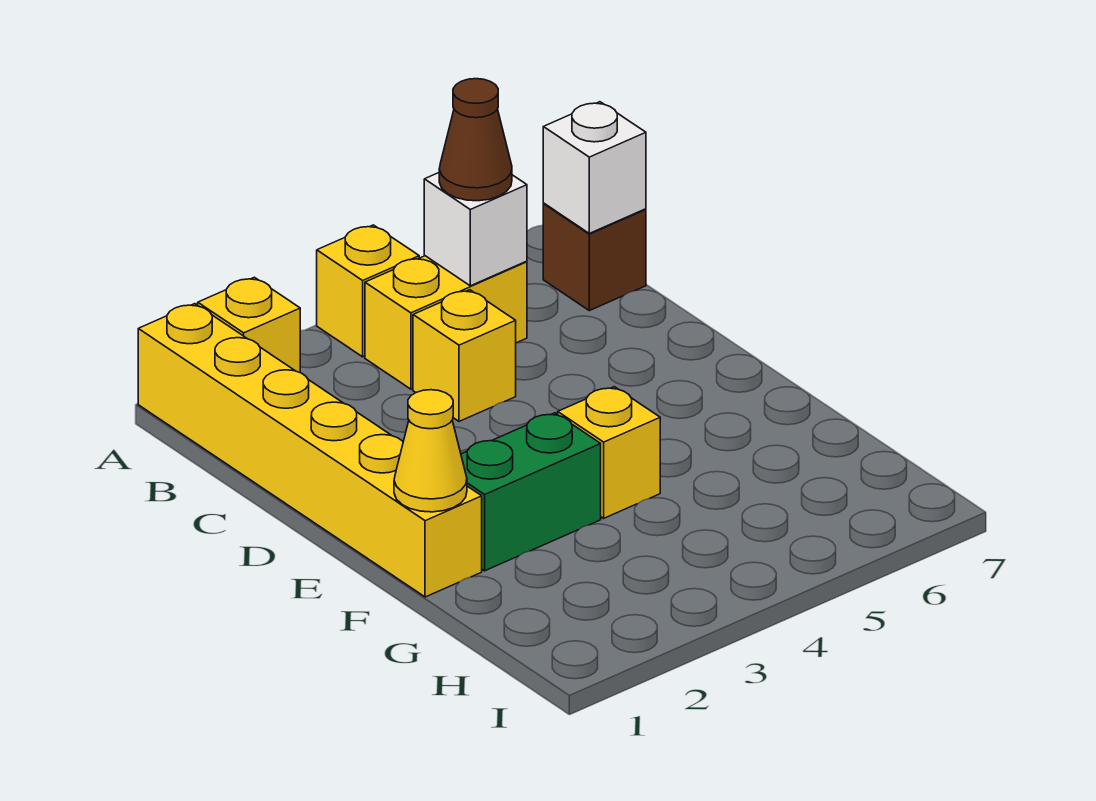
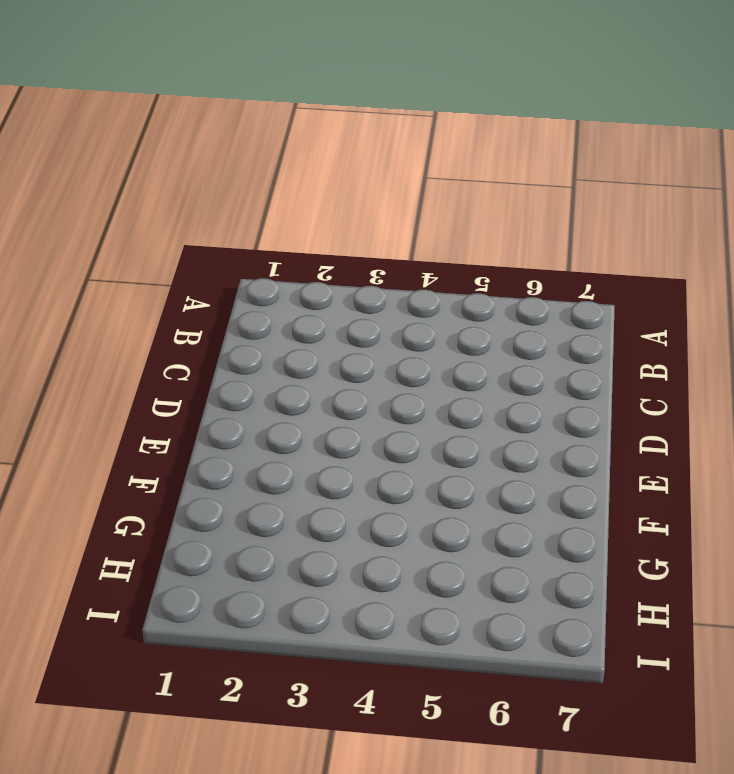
none -> yellow 1x6 brick [138,304,482,597]
none -> yellow 1x1 brick [198,277,300,372]
none -> yellow 1x1 brick [317,225,419,357]

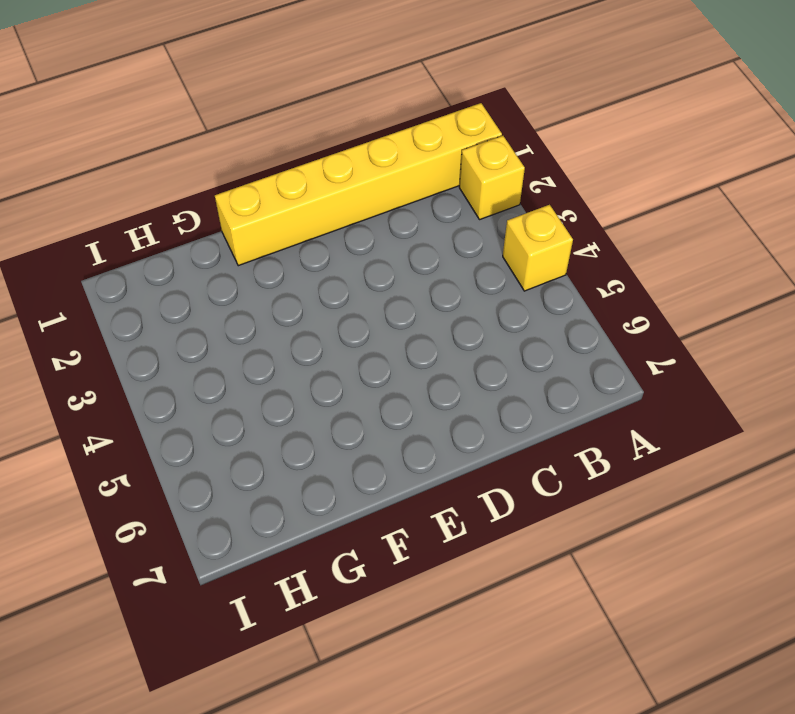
none -> yellow 1x2 brick [365,256,527,389]
none -> brown 1x1 brick [543,204,646,311]
none -> yellow 1x1 brick [413,290,516,421]

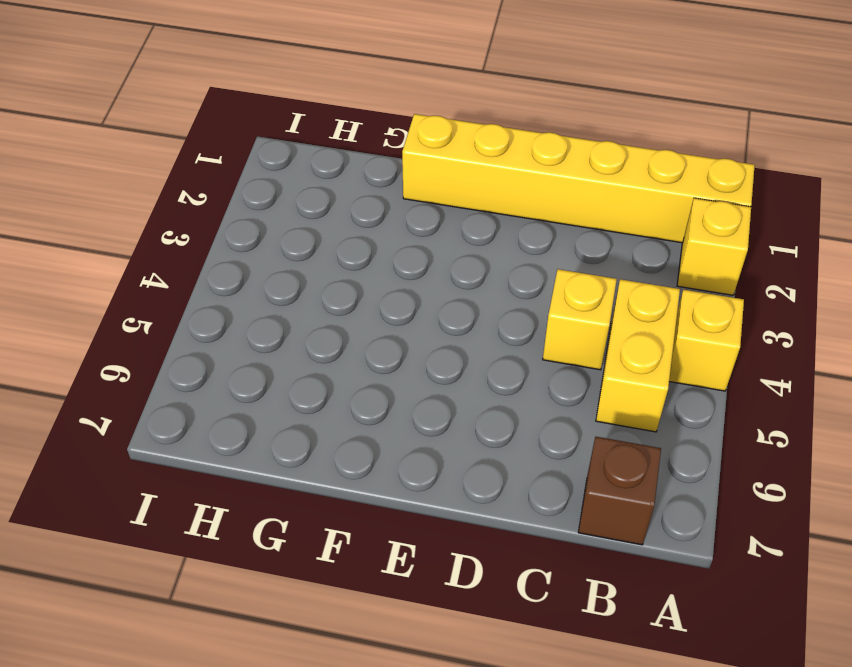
none -> green 1x2 brick [461,413,601,571]
none -> yellow 1x1 brick [558,387,660,518]
none -> white 1x1 brick [424,173,527,286]

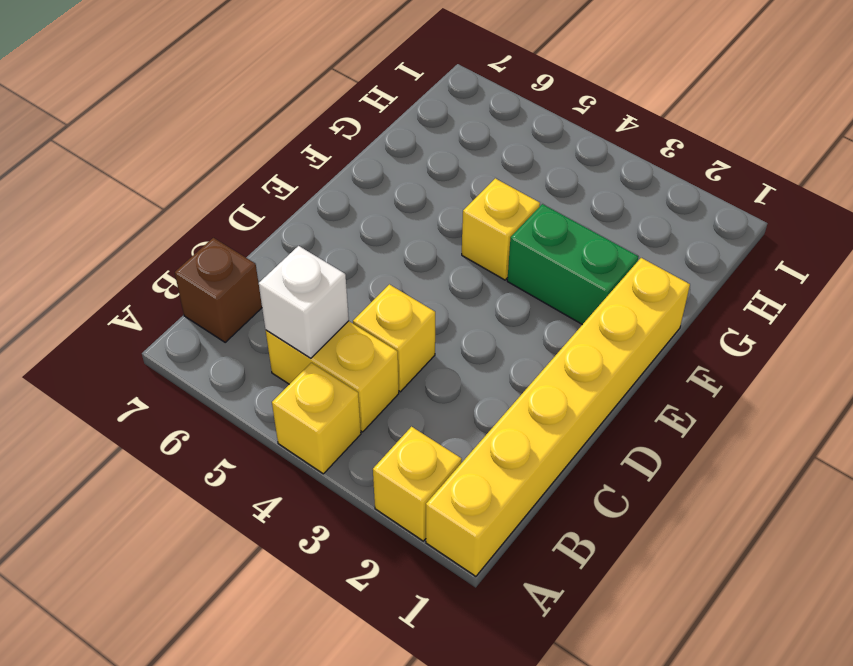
none -> white 1x1 brick [543,102,646,233]
none -> yellow 1x1 cone [394,390,467,512]
none -> brown 1x1 cone [439,79,512,201]

